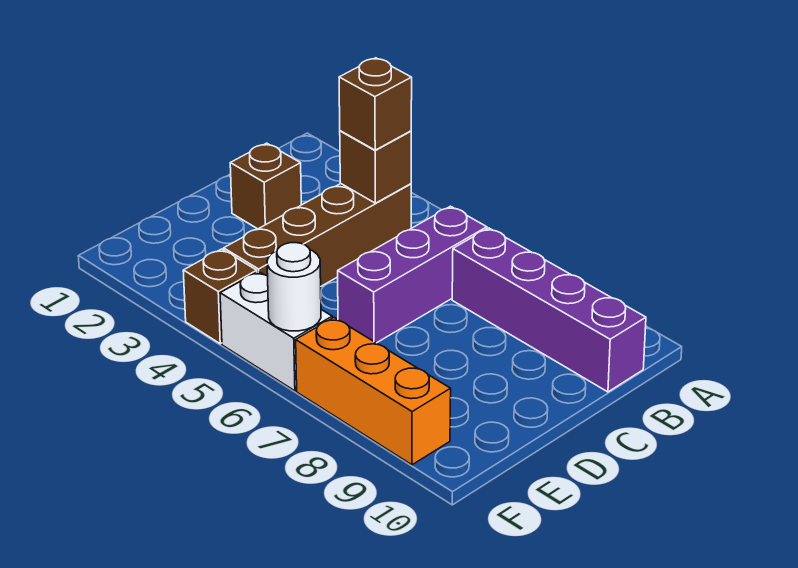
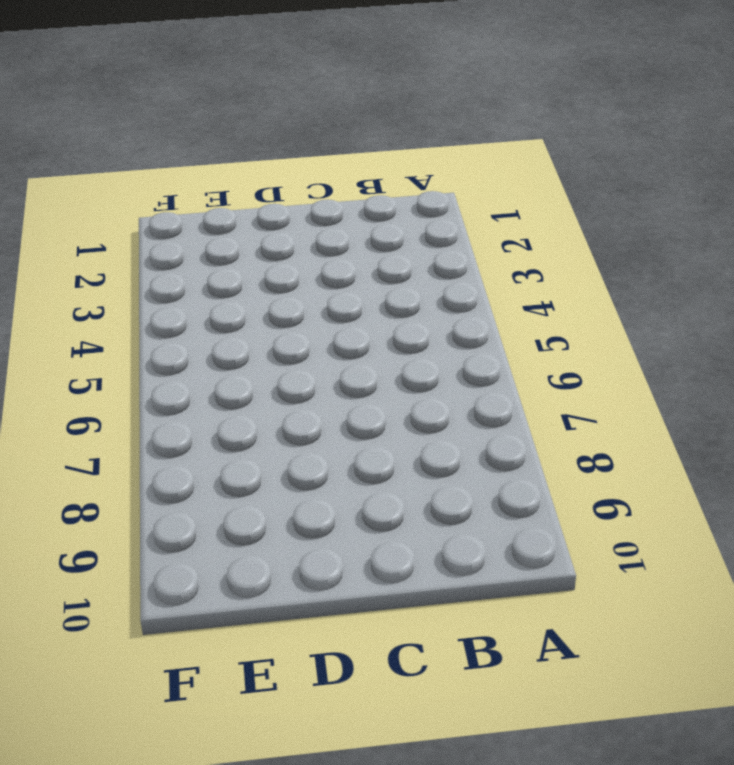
none -> brown 1x4 brick [224,183,411,286]
none -> purple 1x3 brick [338,206,487,343]

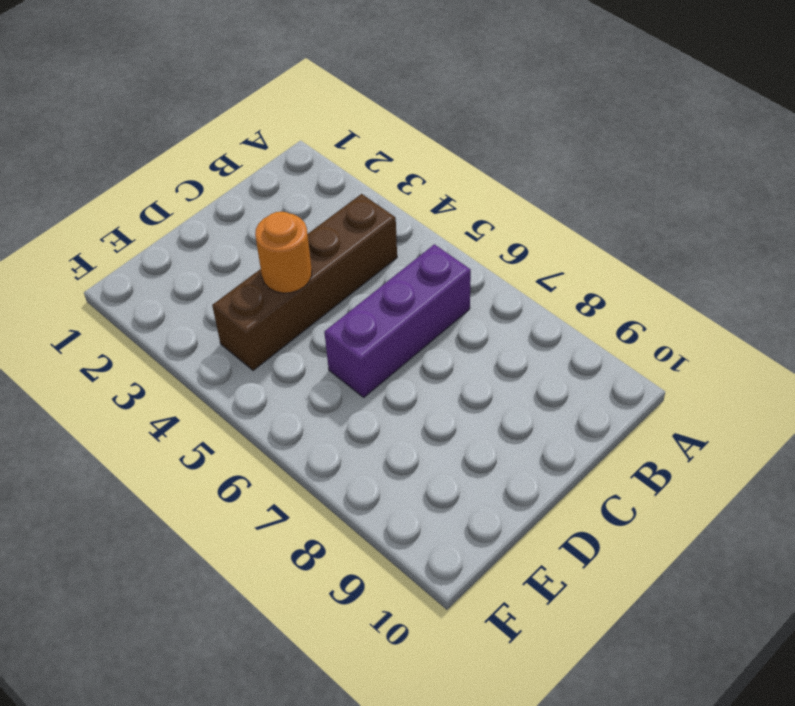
orange 1x1 round brick [255,212,312,293] -> none
none -> purple 1x4 brick [452,228,646,392]
none -> brown 1x1 brick [230,143,301,229]

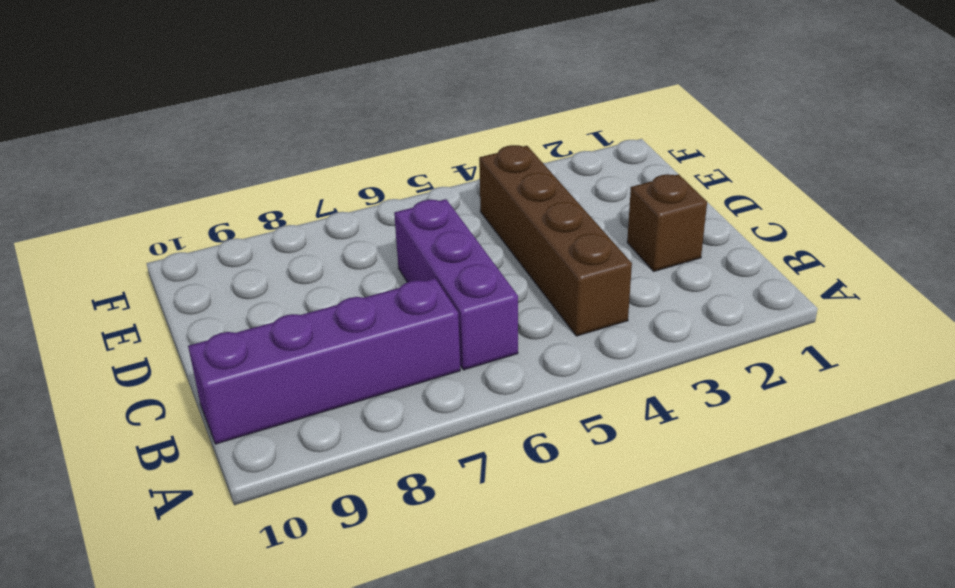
none -> brown 1x1 brick [183,249,257,344]
none -> white 1x2 brick [220,271,332,391]

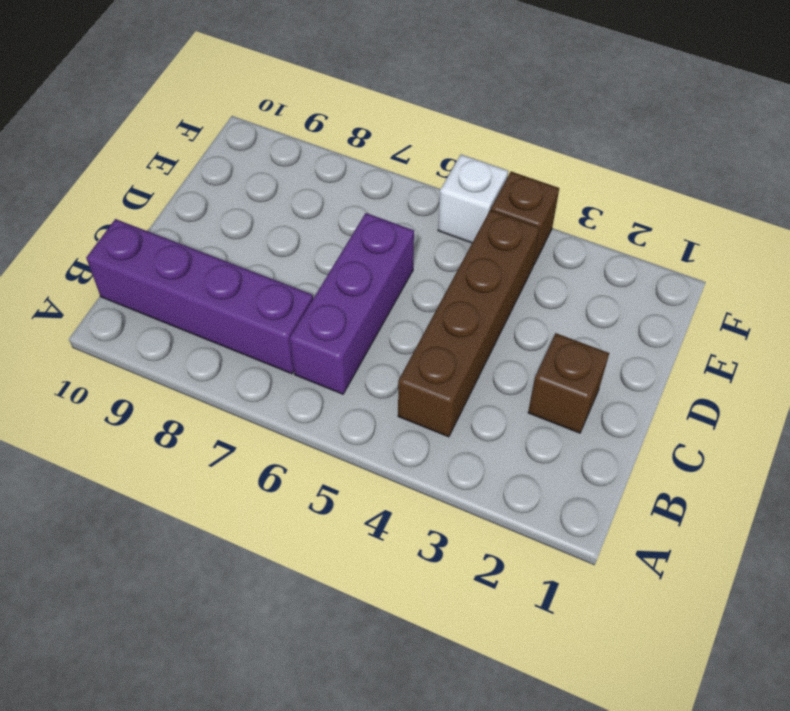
white 1x1 brick [438,154,508,243] -> white 1x2 brick [220,271,332,391]
none -> orange 1x3 brick [296,318,451,465]
none -> brown 1x1 brick [340,131,411,203]

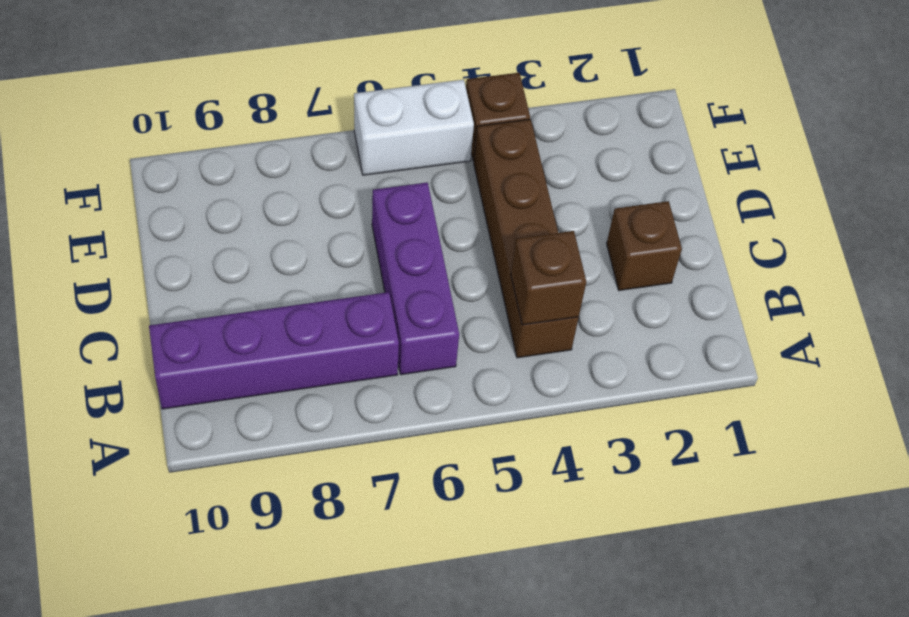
none -> orange 1x3 brick [296,318,451,465]
none -> white 1x1 round brick [267,243,321,331]

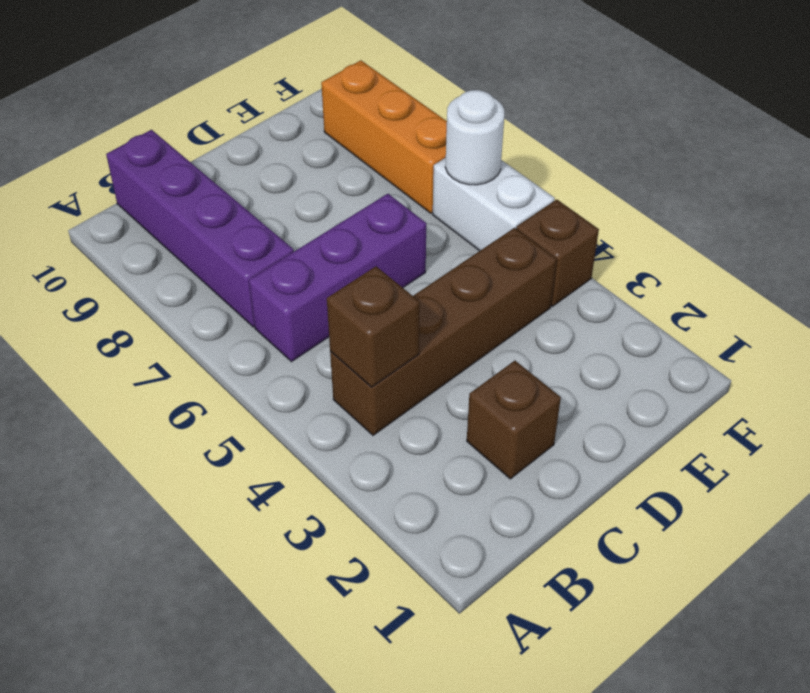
none -> brown 1x1 brick [339,58,412,150]

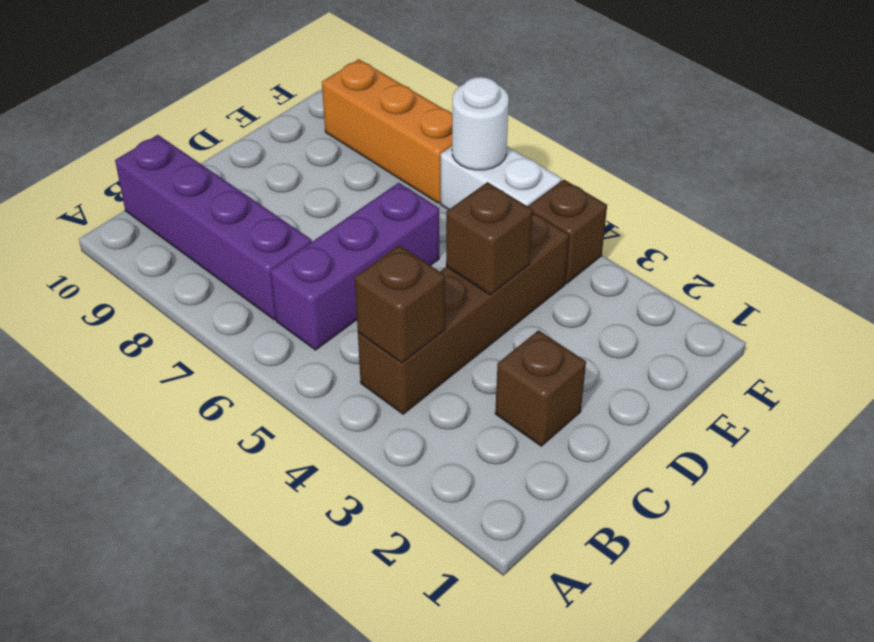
brown 1x1 brick [446,182,533,295] -> brown 1x1 brick moved to [339,58,412,150]

